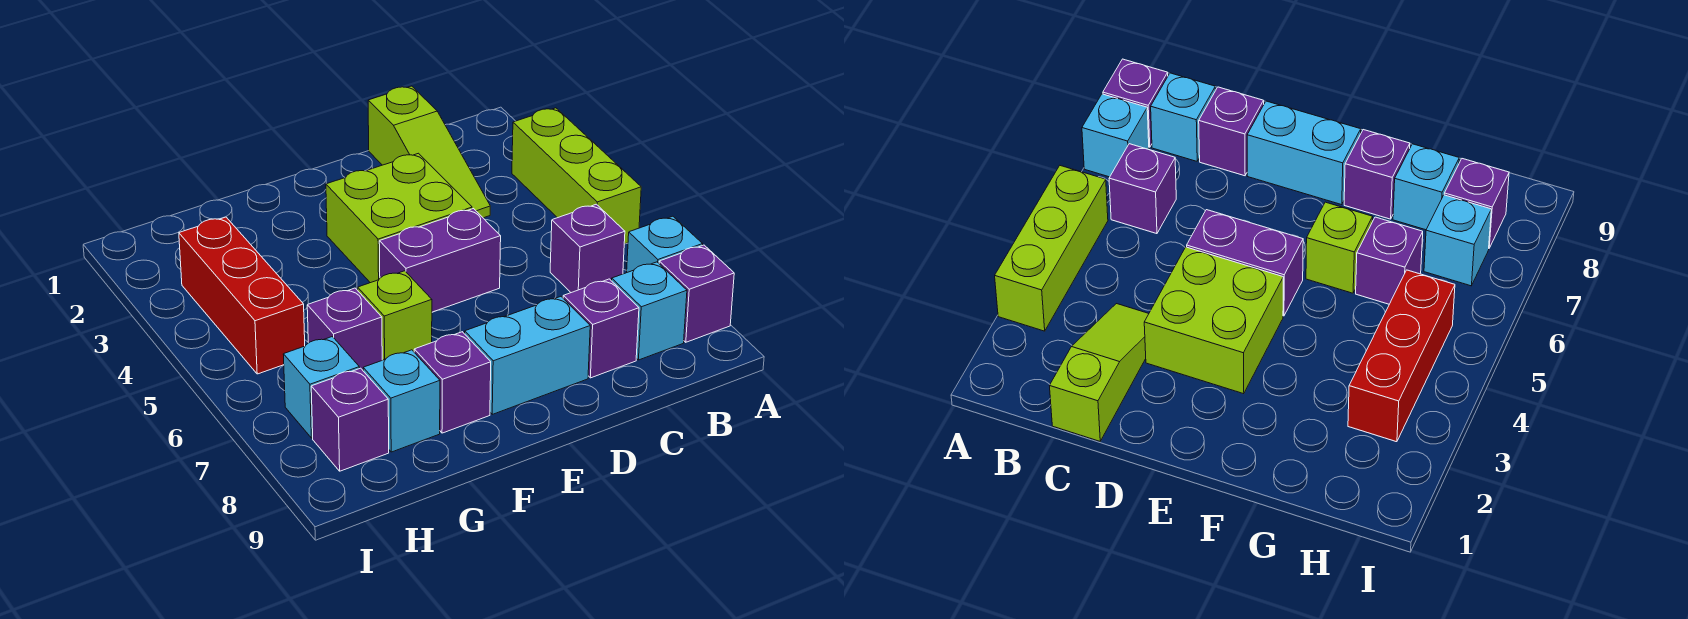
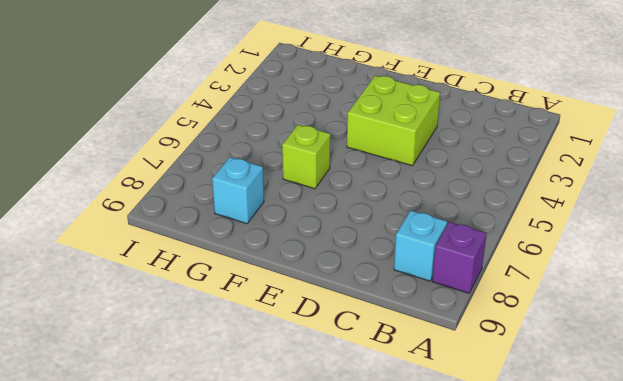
none -> lime 1x3 brick [512,108,641,244]
none -> cyan 1x1 brick [627,216,703,272]
none -> purple 1x1 brick [550,204,625,293]

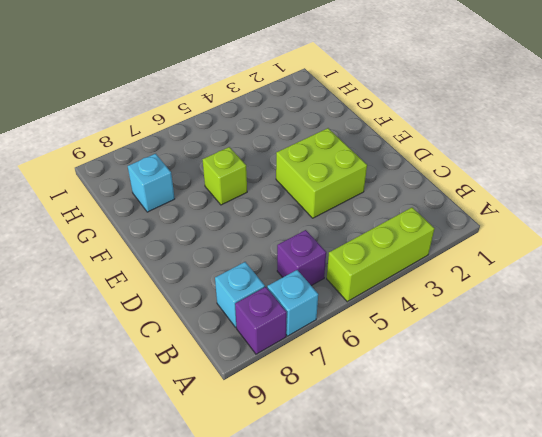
none -> lime 1x3 slope [368,86,490,218]
none -> purple 1x1 brick [563,279,639,378]
none -> purple 1x2 brick [379,209,501,312]

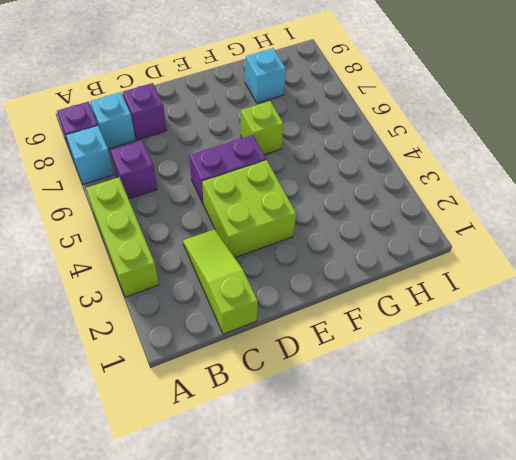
none -> cyan 1x2 brick [465,297,590,414]
none -> purple 1x1 brick [414,332,491,433]
none -> purple 1x1 brick [307,288,382,370]

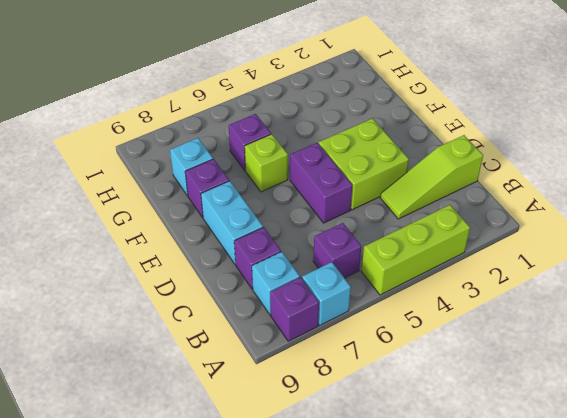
none -> red 1x3 brick [179,217,305,374]
none -> cyan 1x1 brick [283,337,359,438]
none -> purple 1x1 brick [311,368,389,471]

